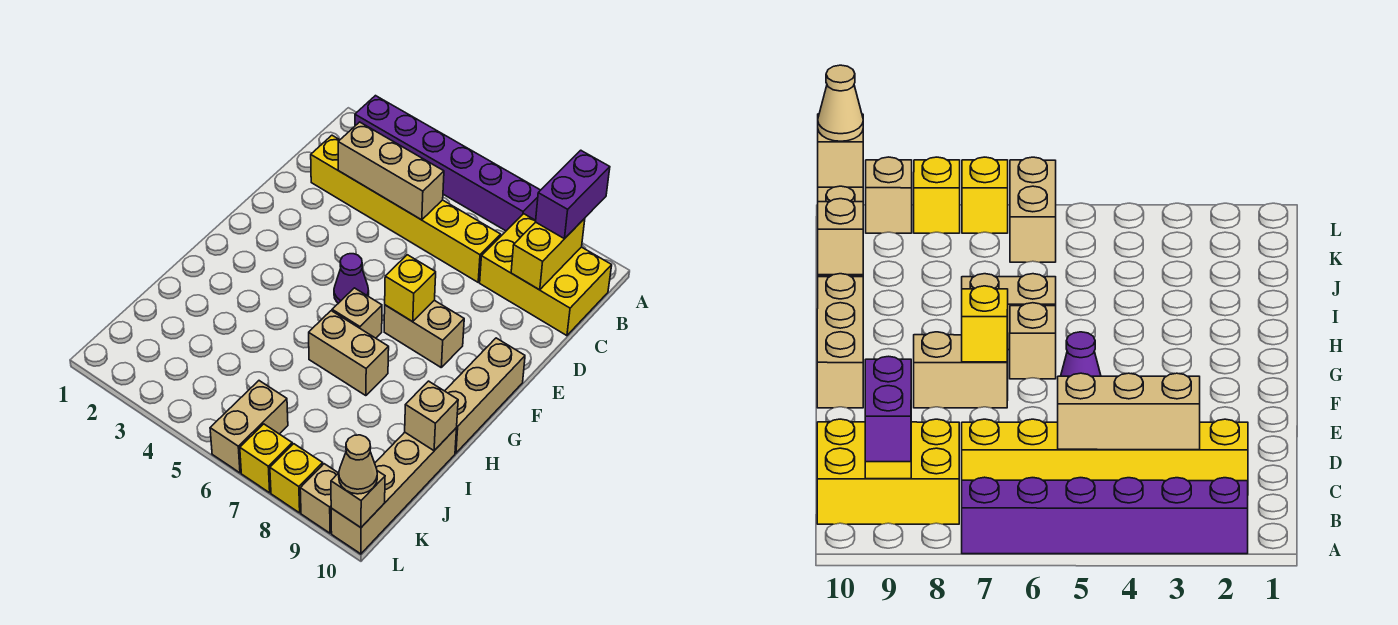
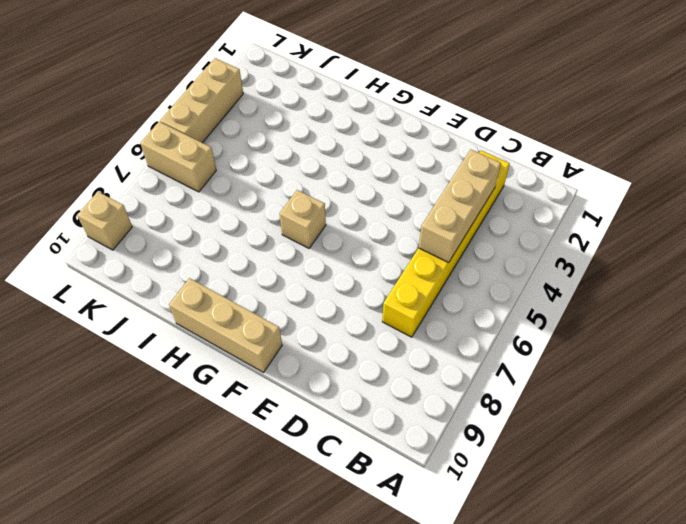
tan 1x3 brick [160,58,243,143] -> none
none -> purple 1x6 brick [355,96,540,231]
none -> yellow 2x3 brick [480,214,612,336]
none -> purple 1x1 cone [334,254,369,303]

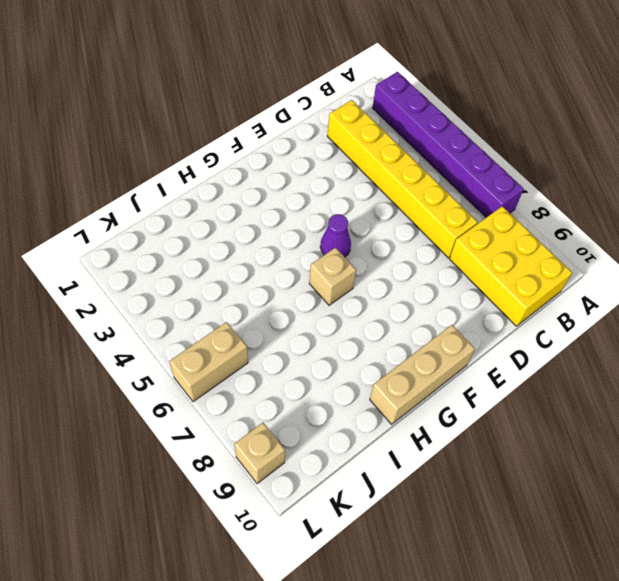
none -> tan 1x2 brick [384,300,464,367]
none -> tan 1x2 brick [309,311,389,396]
none -> tan 1x4 brick [331,428,457,554]

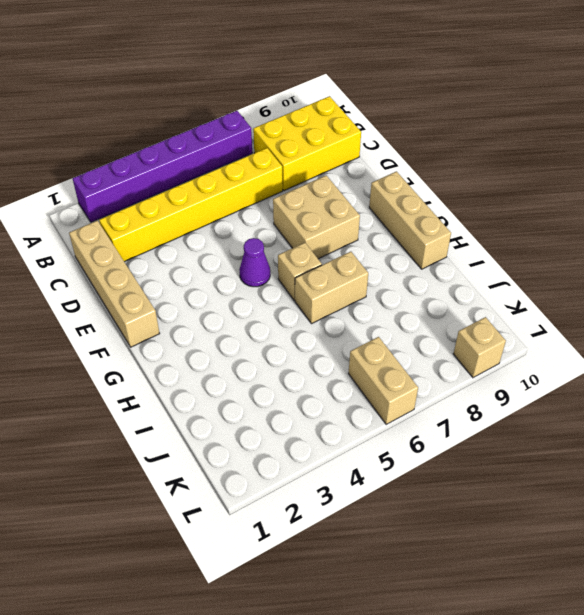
tan 1x4 brick [69,221,160,347] -> tan 1x4 brick moved to [331,428,457,554]
tan 2x2 brick [273,175,360,259] -> tan 1x2 brick [384,300,464,367]
none -> yellow 1x1 brick [240,424,292,493]
none -> yellow 1x1 brick [270,444,323,513]
none -> yellow 1x2 brick [511,218,585,290]

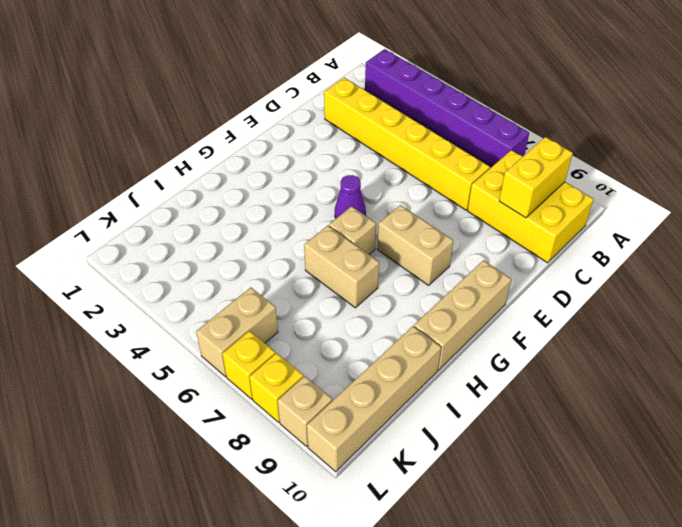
none -> tan 1x3 brick [338,122,444,220]
none -> yellow 1x1 brick [385,255,436,322]
none -> tan 1x1 brick [405,381,458,451]

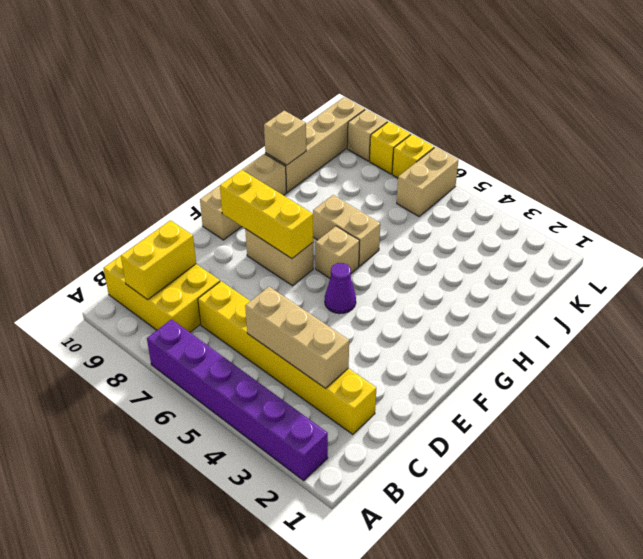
yellow 1x3 brick [220,170,313,259] -> yellow 1x1 brick [385,255,436,322]
none -> tan 1x1 brick [331,471,385,528]
none -> purple 1x2 brick [536,150,610,239]
none -> tan 1x1 cone [339,435,377,494]

